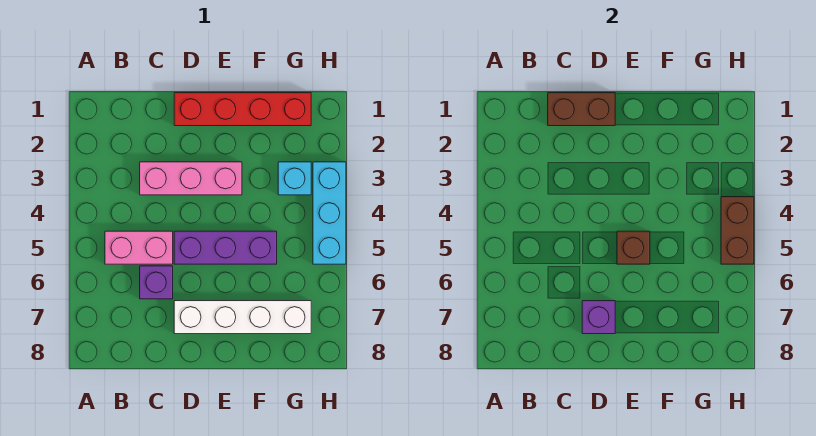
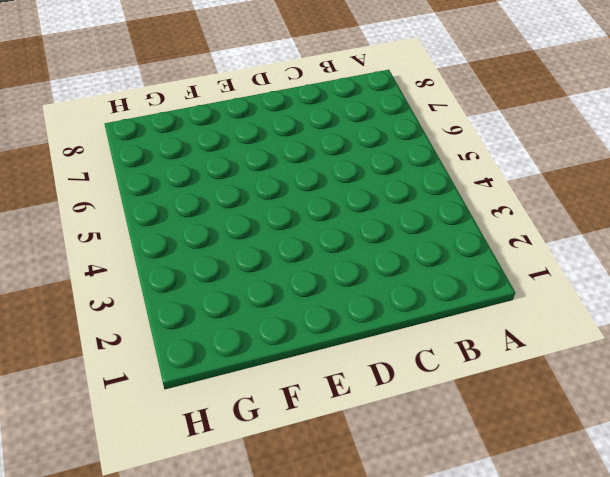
none -> pink 1x2 brick [105,231,173,264]
none -> pink 1x3 brick [140,162,242,195]
none -> purple 1x1 brick [140,266,173,299]

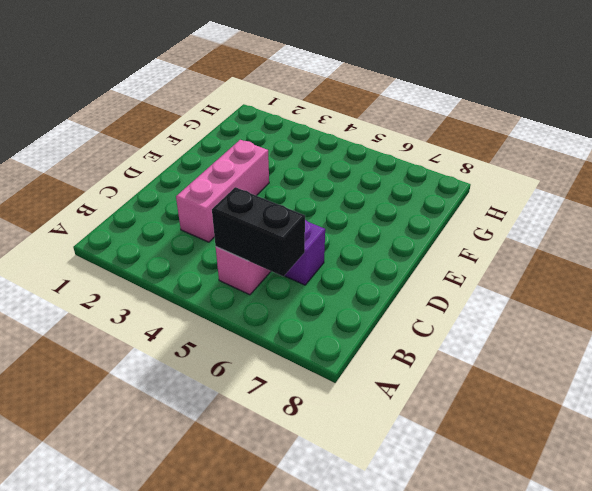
black 1x2 brick [212,187,305,277] -> none
none -> red 1x4 brick [174,93,311,126]
none -> purple 1x3 brick [174,231,277,264]
none -> white 1x4 brick [174,301,311,334]

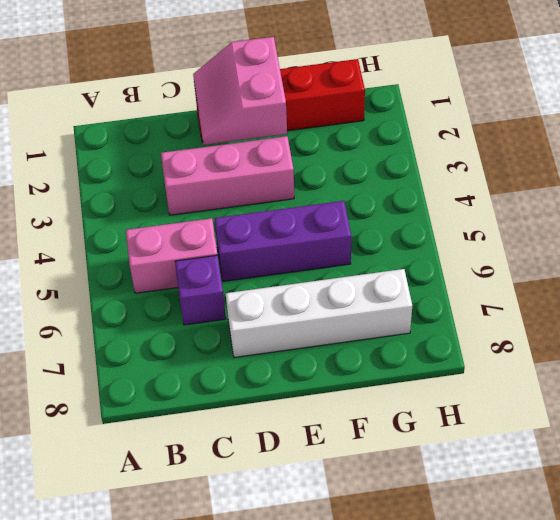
pink 2x2 slope [193,37,287,145] -> brown 1x2 brick [548,93,615,126]
none -> cyan 1x1 brick [278,162,311,195]
none -> cyan 1x3 brick [313,162,346,264]
none -> purple 1x1 brick [582,301,615,334]

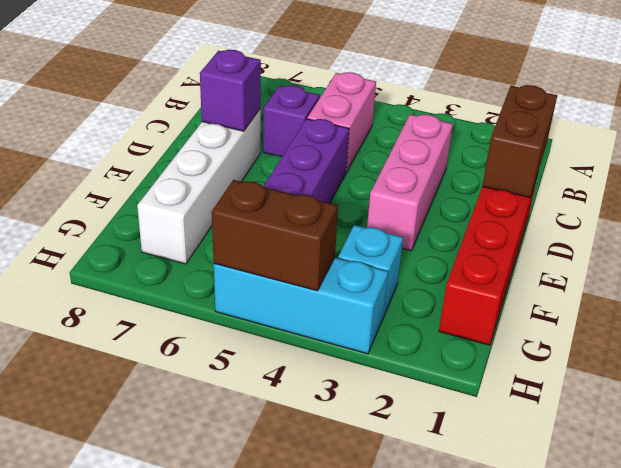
none -> brown 1x1 brick [617,231,650,264]

